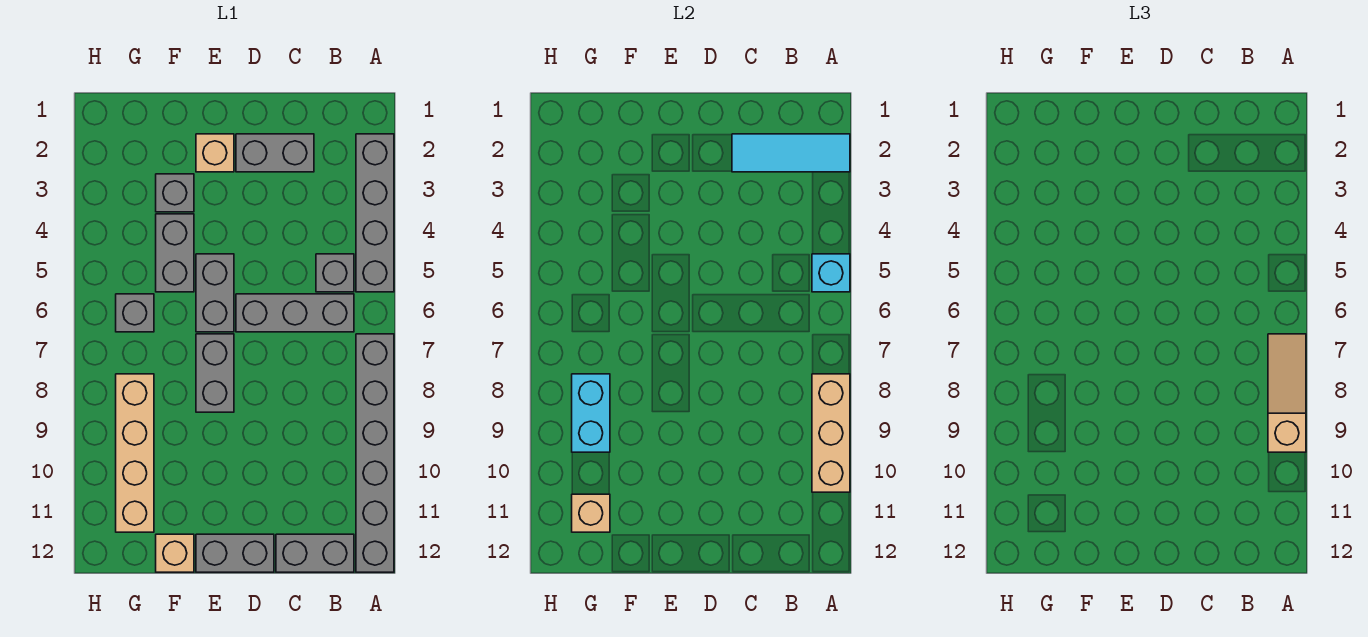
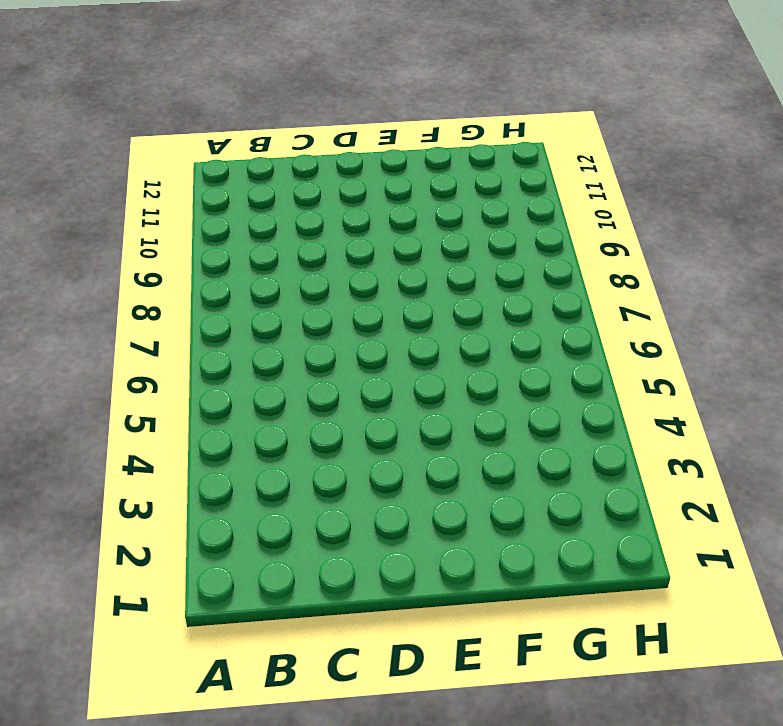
none -> grey 1x4 brick [356,134,394,292]
none -> grey 1x6 brick [356,334,394,572]
none -> grey 1x1 brick [316,254,354,292]

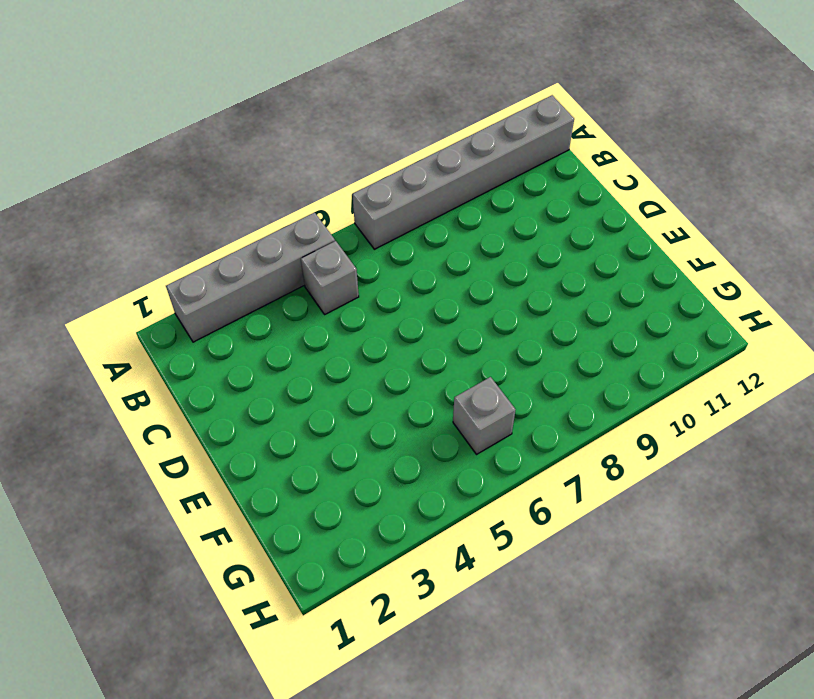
none -> grey 1x3 brick [236,294,354,332]
none -> grey 1x2 brick [276,534,354,572]
none -> grey 1x2 brick [236,134,314,172]

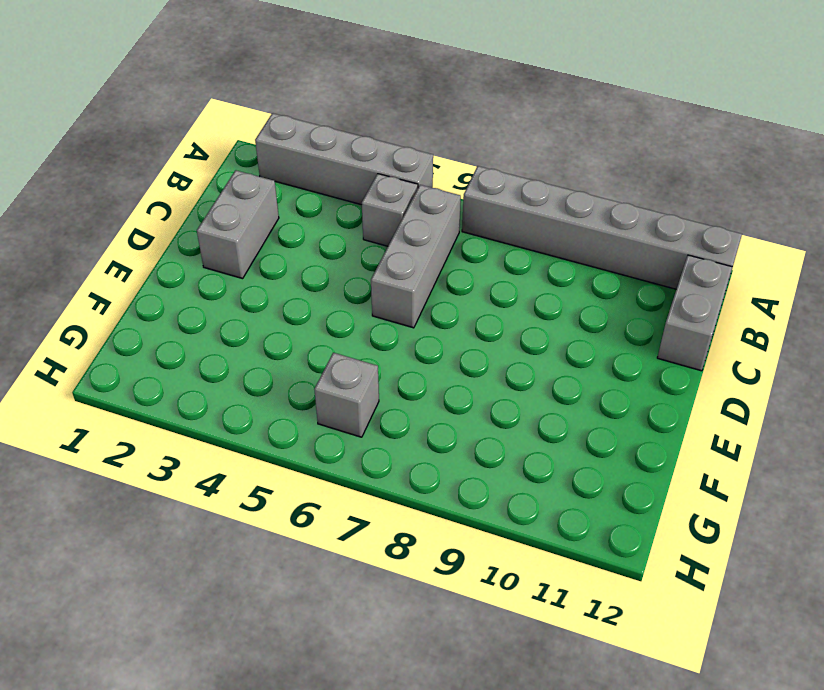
none -> grey 1x2 brick [196,534,274,572]
none -> tan 1x1 brick [196,134,234,172]
none -> grey 1x2 brick [196,254,234,332]

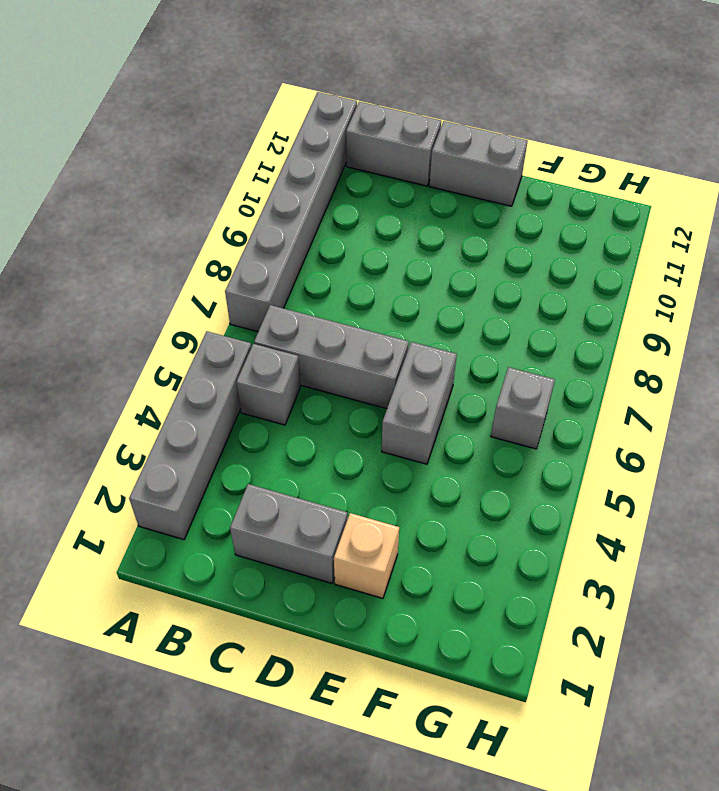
none -> grey 1x2 brick [196,334,234,412]
none -> grey 1x1 brick [156,174,194,212]
none -> grey 1x2 brick [156,214,194,292]

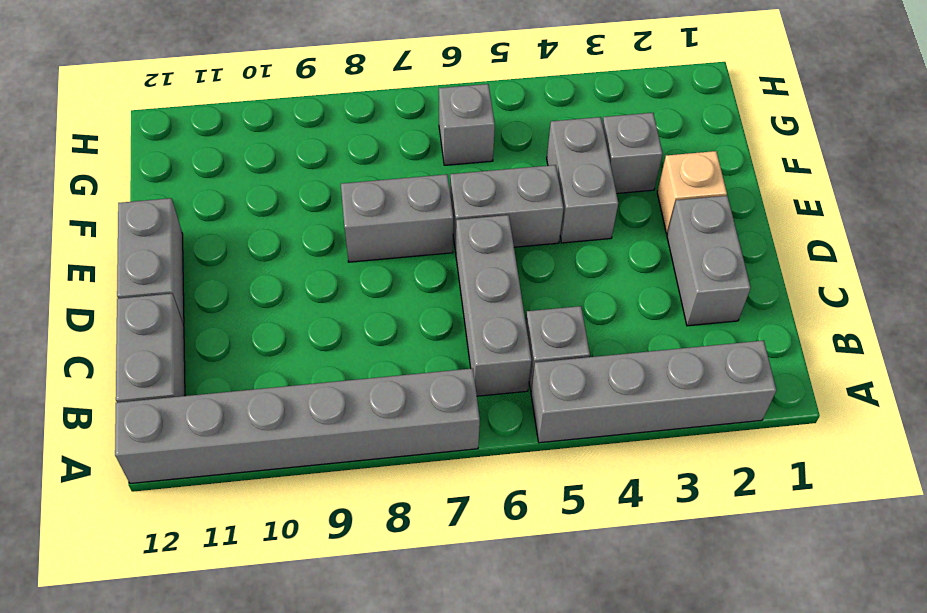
grey 1x2 brick [547,117,618,243] -> grey 1x2 brick turned to [156,214,194,292]
none -> tan 1x1 brick [156,534,194,572]
none -> tan 1x4 brick [116,374,154,532]
none -> cyan 1x3 tile [732,134,850,172]

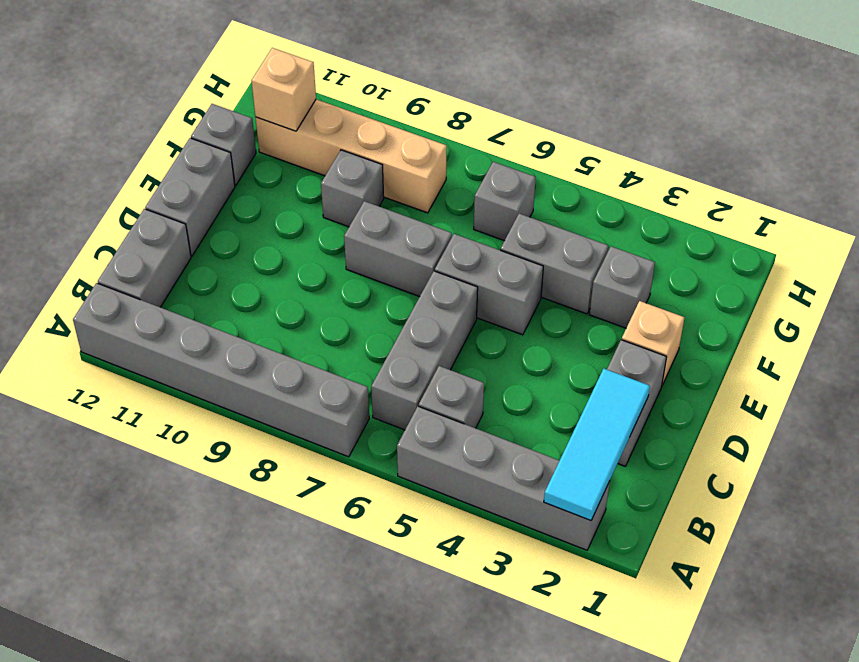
grey 1x1 brick [321,150,384,227] -> none
grey 1x1 brick [191,104,256,185] -> tan 1x1 brick [156,534,194,572]
none -> cyan 1x1 brick [812,254,850,292]
none -> tan 1x3 brick [812,374,850,492]
none -> cyan 1x2 brick [572,374,610,452]

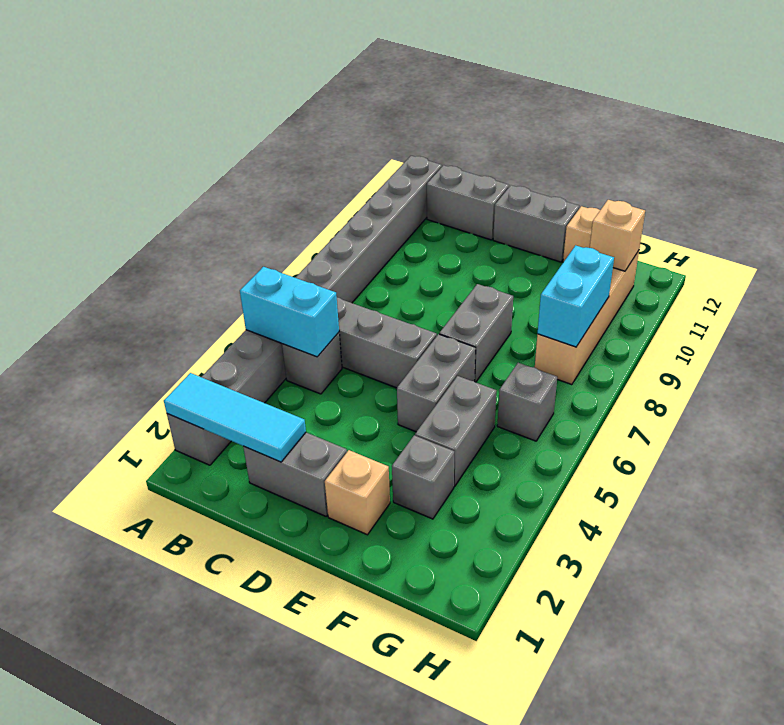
cyan 1x2 brick [240,267,339,357] -> cyan 1x1 brick [812,254,850,292]
none -> tan 1x3 brick [812,374,850,492]
none -> tan 1x3 slope [1268,334,1306,452]

